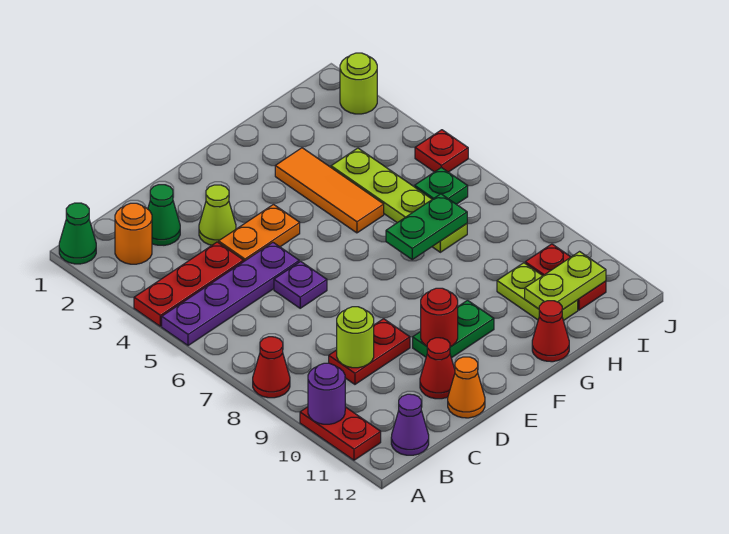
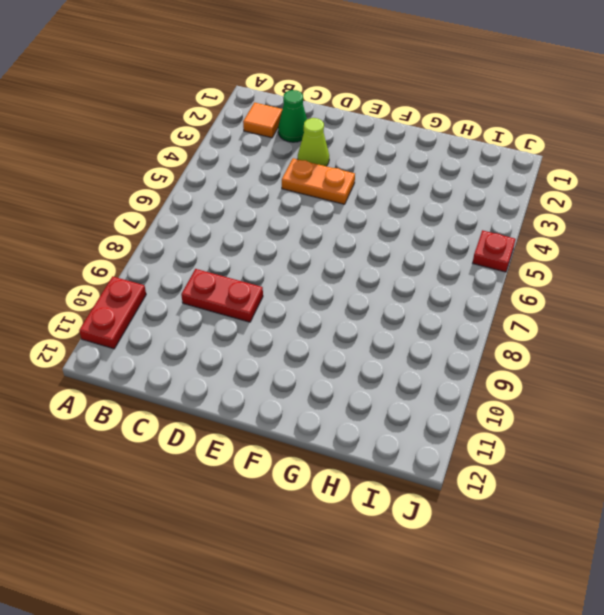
orange 1x1 tile [243,103,282,138] -> orange 1x1 round brick [115,203,152,264]
none -> green 1x1 cone [59,203,96,264]
none -> red 1x3 plate [134,242,244,326]
none -> purple 1x4 plate [162,243,299,346]

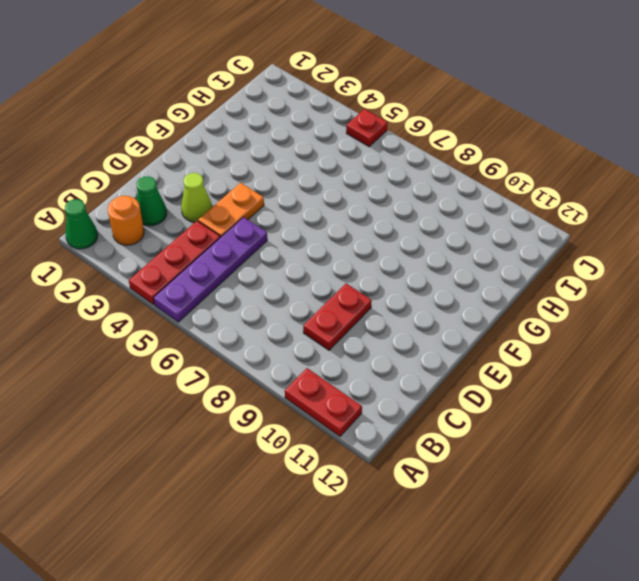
none -> red 1x1 cone [253,337,290,398]
none -> purple 1x1 cone [391,394,429,455]
none -> purple 1x1 plate [274,261,327,308]

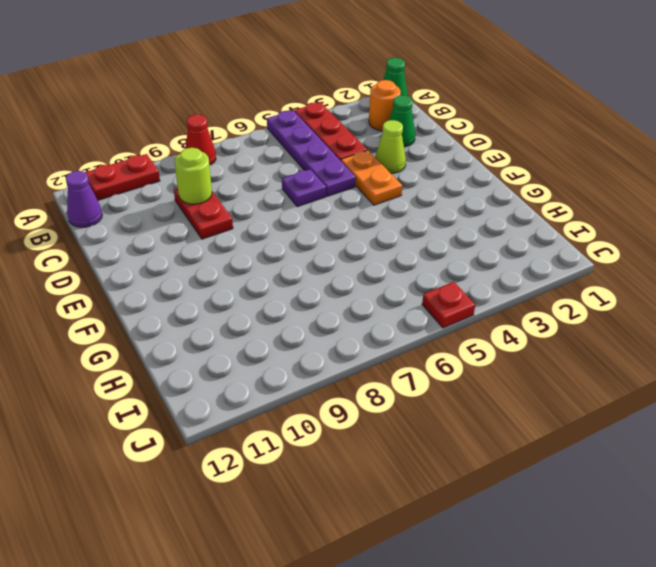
none -> red 1x1 cone [420,338,455,399]
none -> orange 1x1 cone [448,357,485,418]
none -> green 1x2 plate [413,300,494,358]

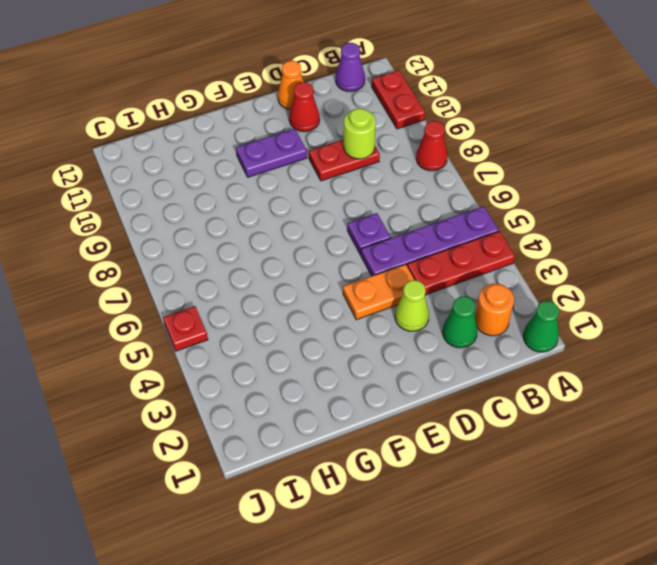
purple 1x2 plate [236,129,307,177] -> green 1x2 plate [413,300,494,358]
none -> orange 1x3 tile [275,148,384,233]
none -> red 1x1 cone [532,301,569,362]
none -> lime 1x4 plate [331,148,467,252]

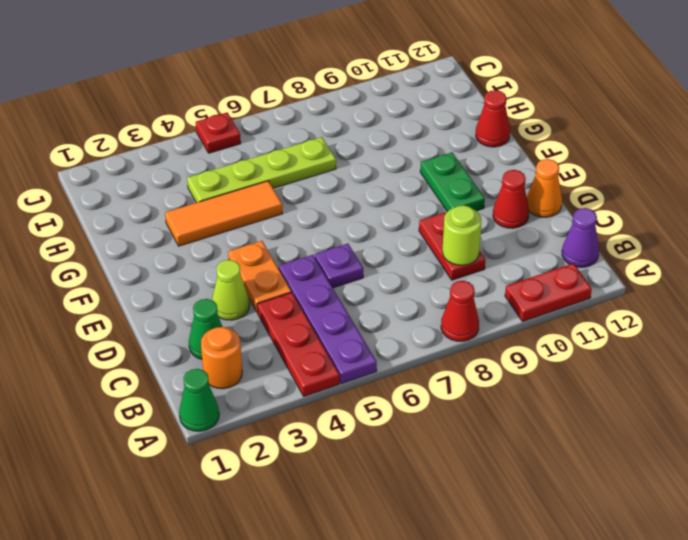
none -> lime 1x2 plate [497,263,578,321]
none -> green 1x1 plate [415,167,468,204]
none -> red 1x2 plate [525,244,606,310]

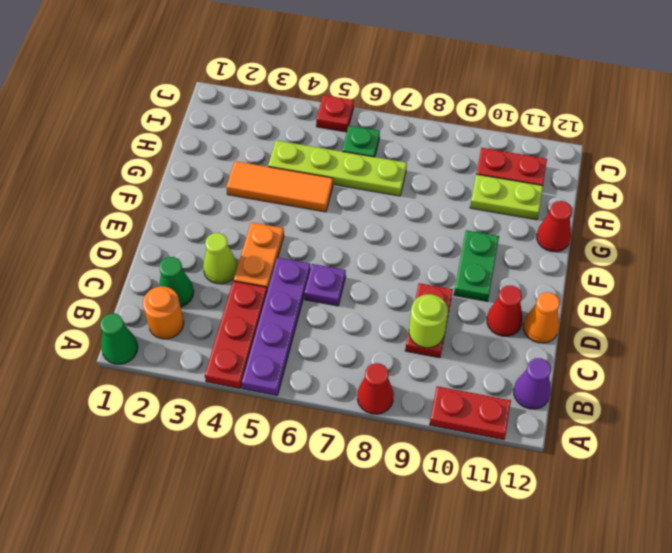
none -> lime 1x1 round brick [340,53,377,114]
none -> purple 1x1 round brick [308,363,345,424]
none -> red 1x1 round brick [421,288,458,347]

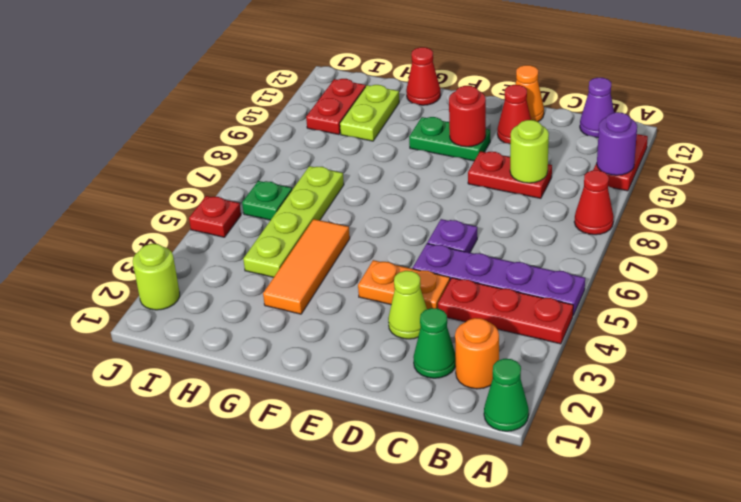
none -> green 1x2 plate [386,194,467,259]
none -> lime 1x2 plate [525,252,606,310]

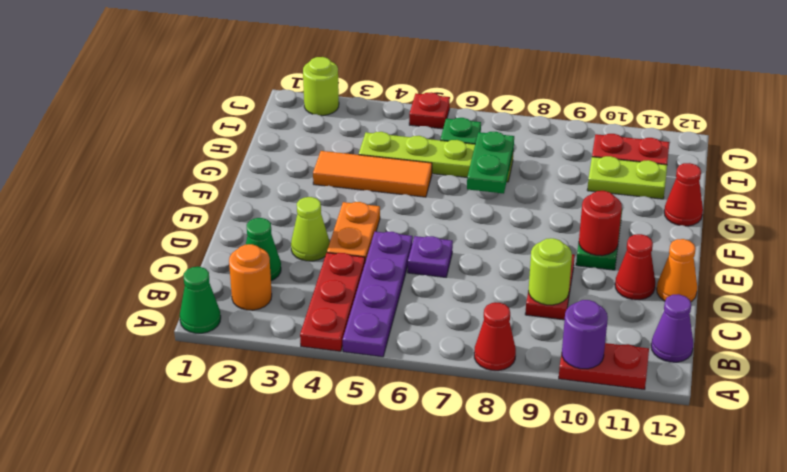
none -> lime 1x2 plate [525,252,606,310]

